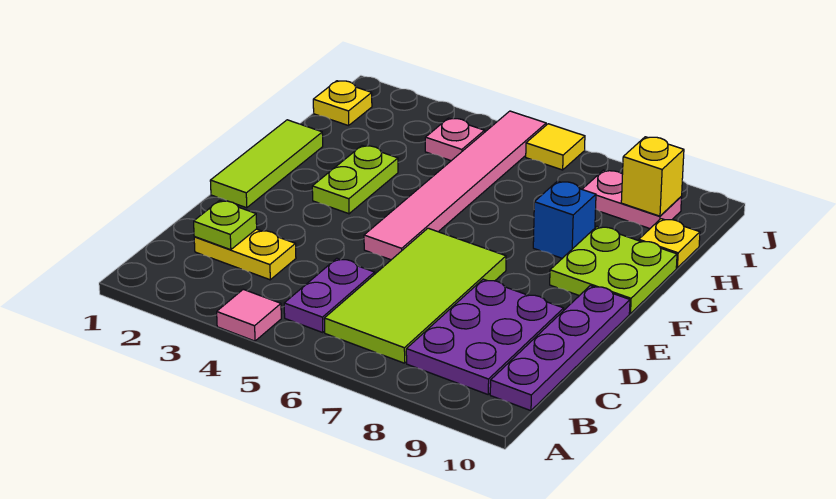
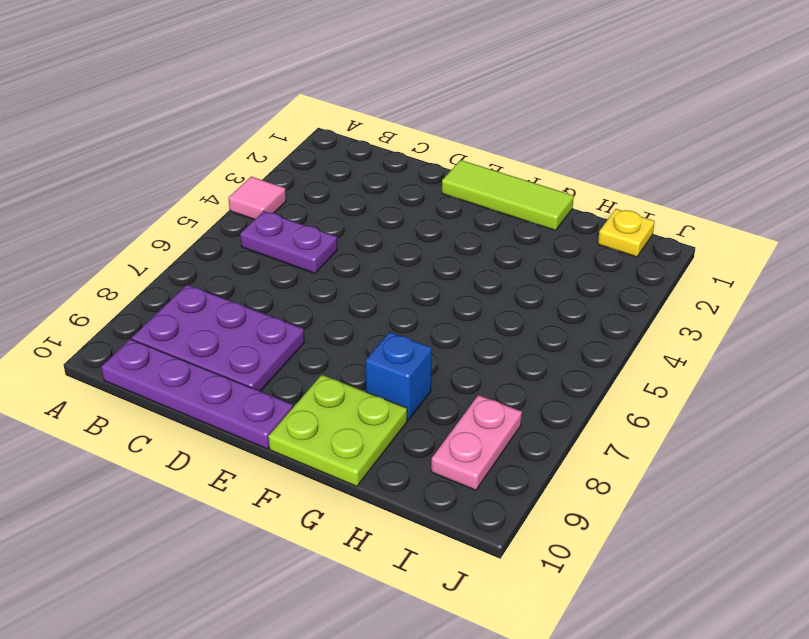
none -> lime 2x4 tile [324,228,506,363]
none -> yellow 1x2 plate [194,229,296,280]
none -> pink 1x6 tile [364,111,546,260]

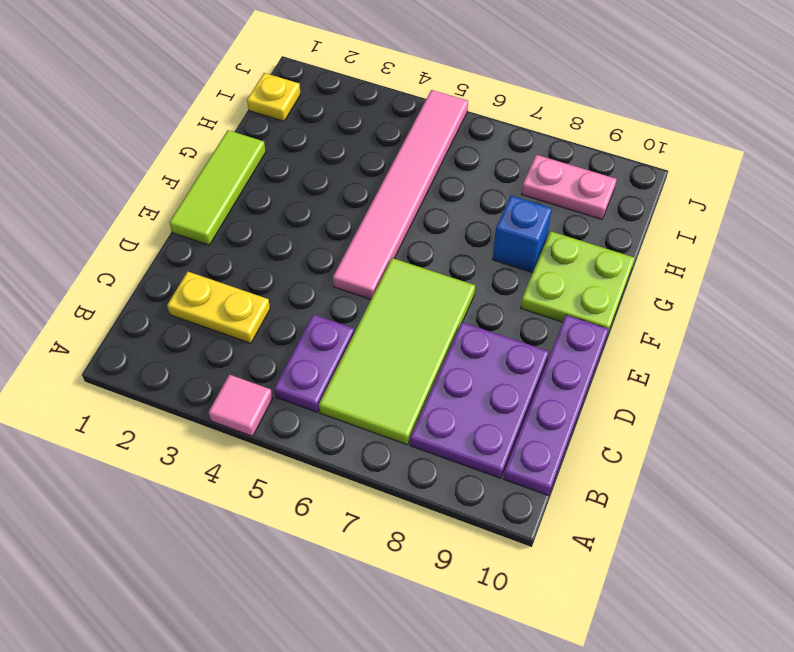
none -> lime 1x2 plate [312,146,398,214]
none -> yellow 1x1 plate [639,219,700,268]
none -> pink 1x1 plate [425,118,485,161]

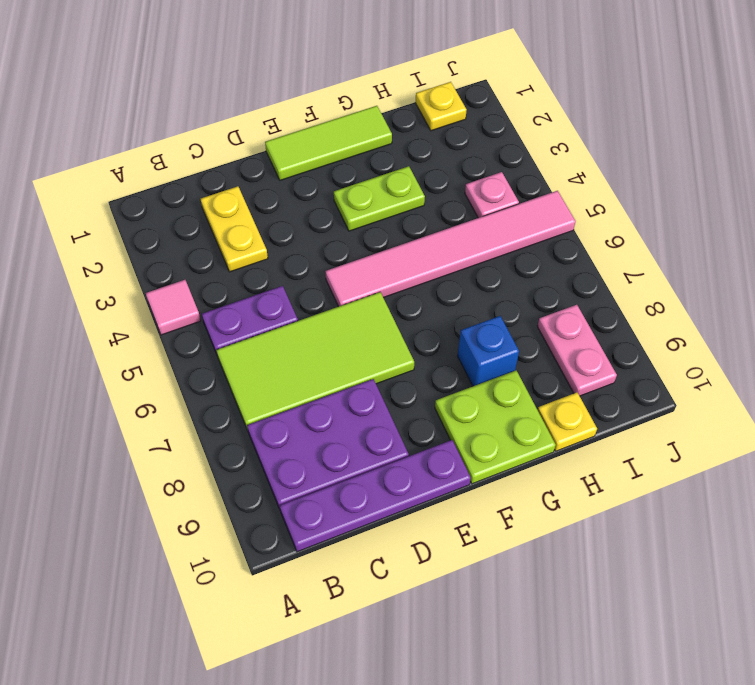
none -> yellow 1x1 tile [526,124,585,170]
none -> lime 1x1 plate [194,200,257,250]
none -> yellow 1x1 brick [621,137,684,216]

